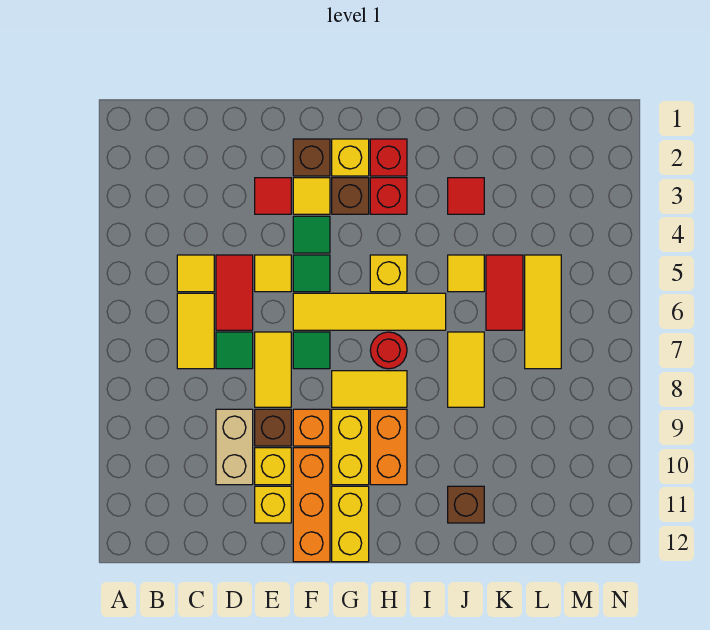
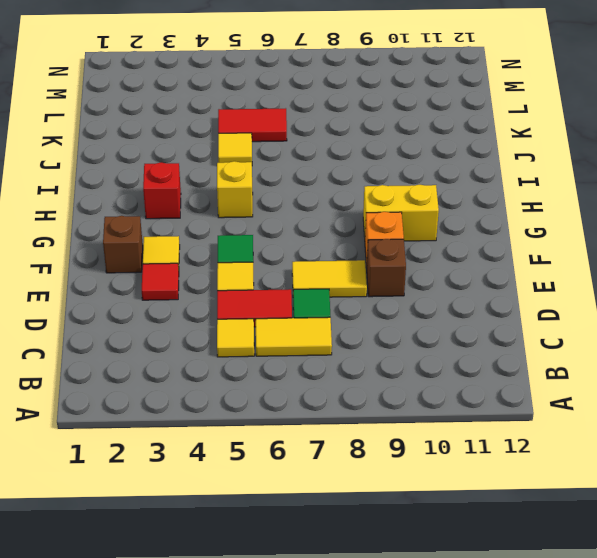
none -> tan 1x2 brick [216,409,253,485]
none -> yellow 1x1 brick [255,448,291,485]
none -> yellow 1x1 brick [255,486,291,523]
none -> green 1x1 tile [293,216,330,253]

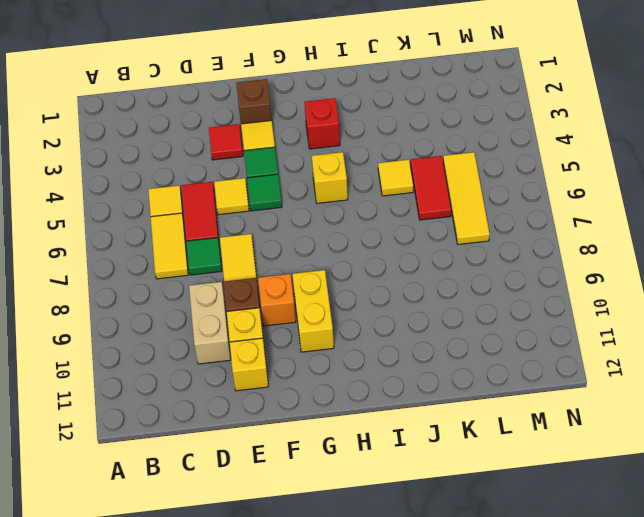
none -> yellow 1x4 tile [293,293,446,330]
none -> green 1x1 tile [293,332,330,369]
none -> orange 1x3 brick [293,448,330,562]
none -> yellow 1x1 brick [332,139,369,176]

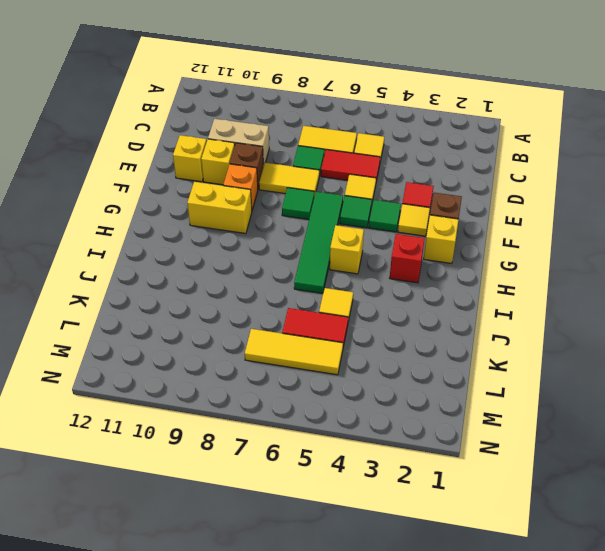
green 1x4 tile [294,192,343,293] -> yellow 1x4 tile [293,293,446,330]
none -> orange 1x3 brick [293,448,330,562]
none -> brown 1x1 brick [332,178,369,214]
none -> yellow 1x2 tile [332,371,407,407]
none -> yellow 1x2 brick [332,486,369,562]

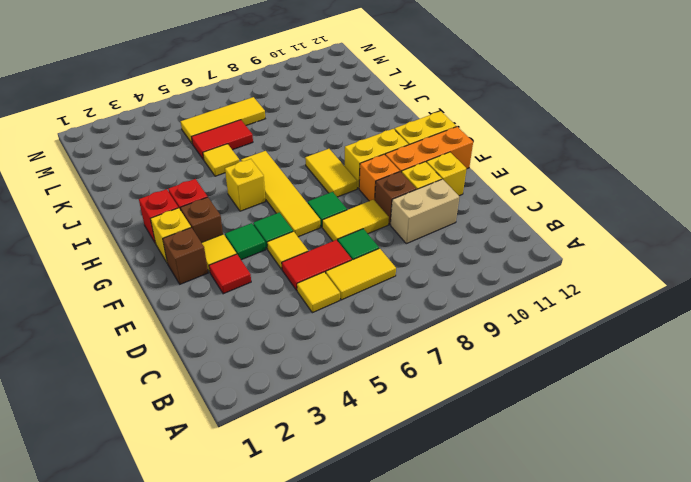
none -> red 1x1 round brick [370,332,407,369]
none -> orange 1x2 brick [370,409,407,485]
none -> red 1x1 tile [448,178,484,214]
none -> yellow 1x2 tile [448,332,484,407]

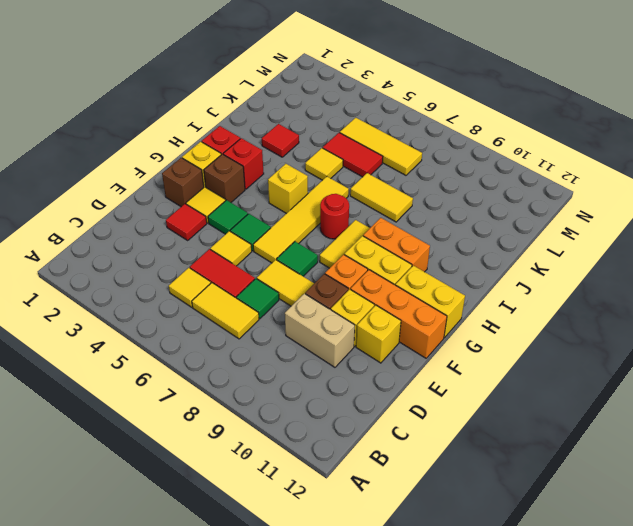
none -> brown 1x1 brick [448,486,484,523]

